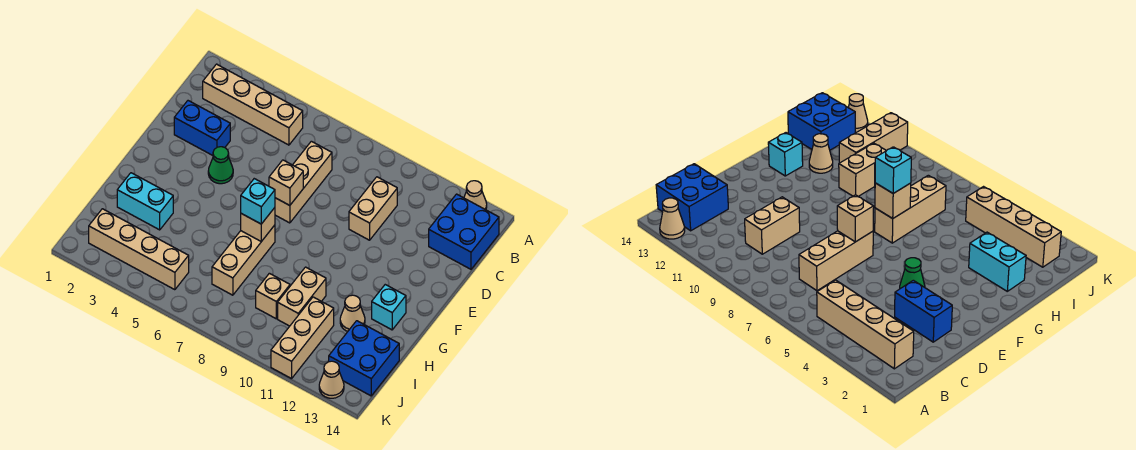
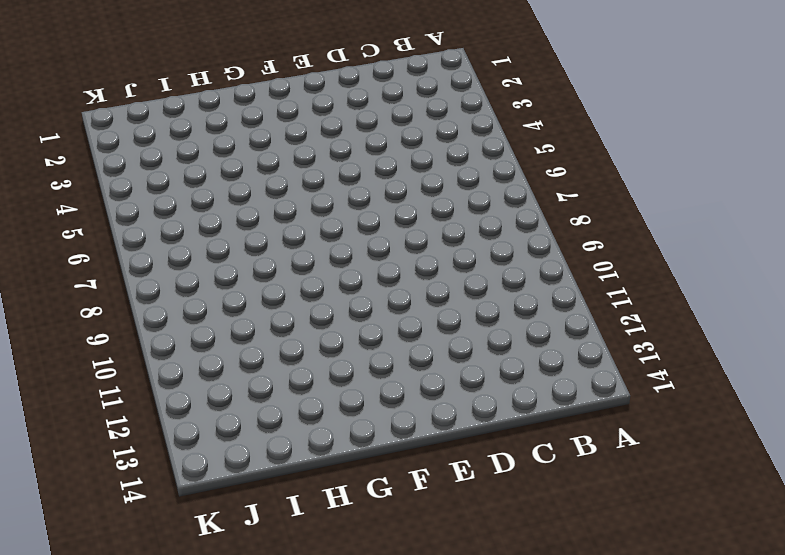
none -> tan 1x1 cone [464,181,487,210]
none -> tan 1x4 brick [203,64,303,145]
none -> blue 2x2 brick [429,194,499,269]

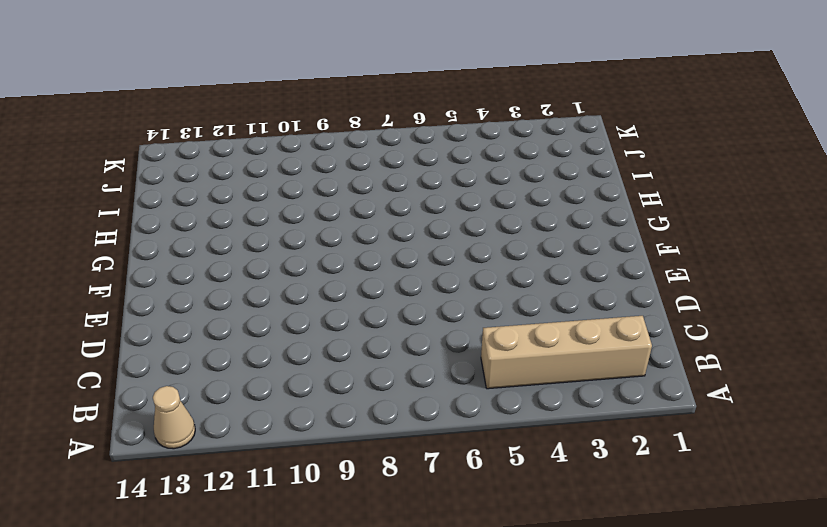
none -> blue 2x2 brick [429,194,499,269]
none -> tan 1x3 brick [275,141,332,223]
none -> tan 1x2 brick [349,177,397,240]

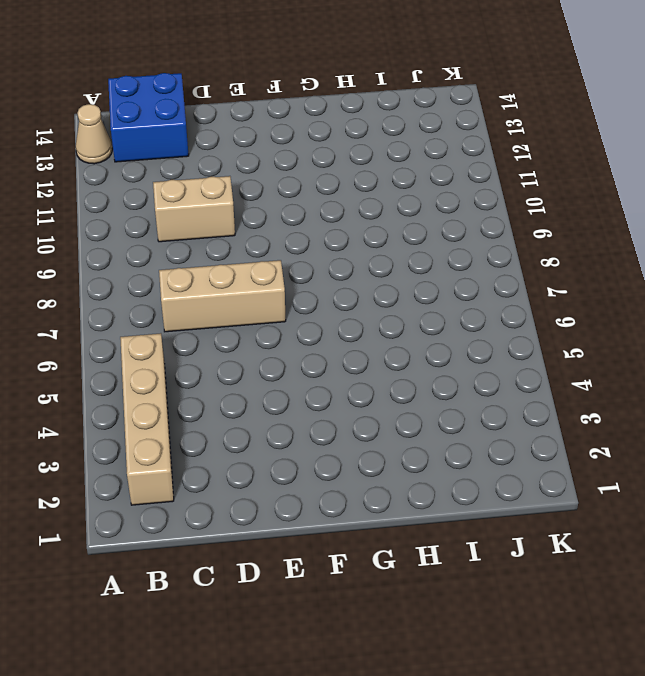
none -> blue 1x2 brick [174,101,230,155]
none -> green 1x1 cone [208,147,233,184]
none -> tan 1x3 brick [212,225,275,295]

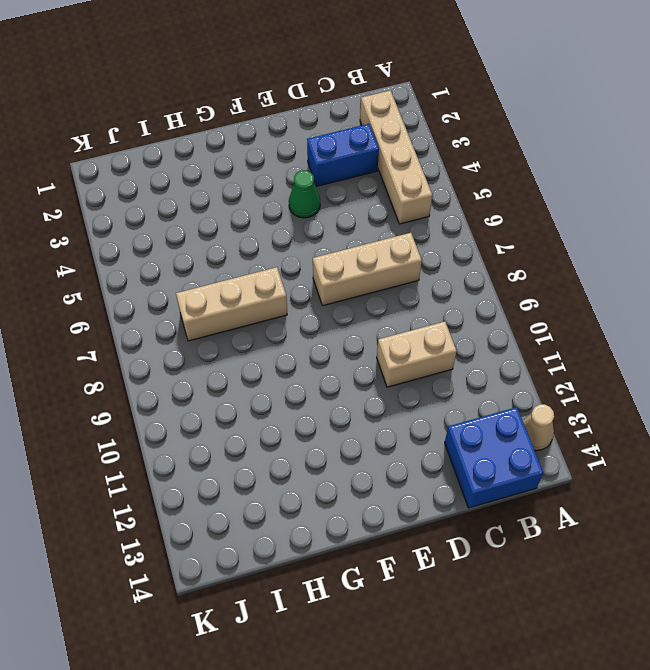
blue 1x2 brick [307,124,379,186] -> blue 1x2 brick turned to [174,101,230,155]
none -> cyan 1x1 brick [372,285,406,330]
none -> cyan 1x2 brick [117,173,173,230]
none -> tan 1x2 brick [278,267,326,326]

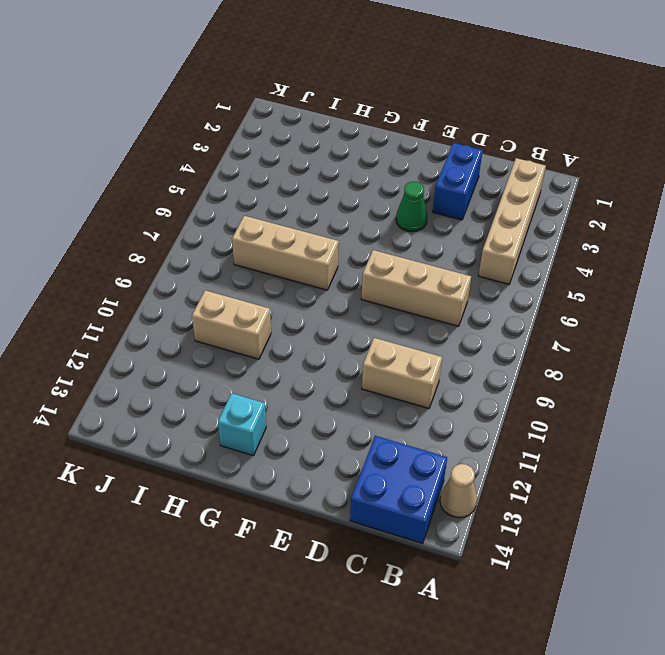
none -> cyan 1x2 brick [117,173,173,230]
none -> tan 1x1 cone [340,295,365,331]
none -> tan 1x1 brick [256,273,290,319]

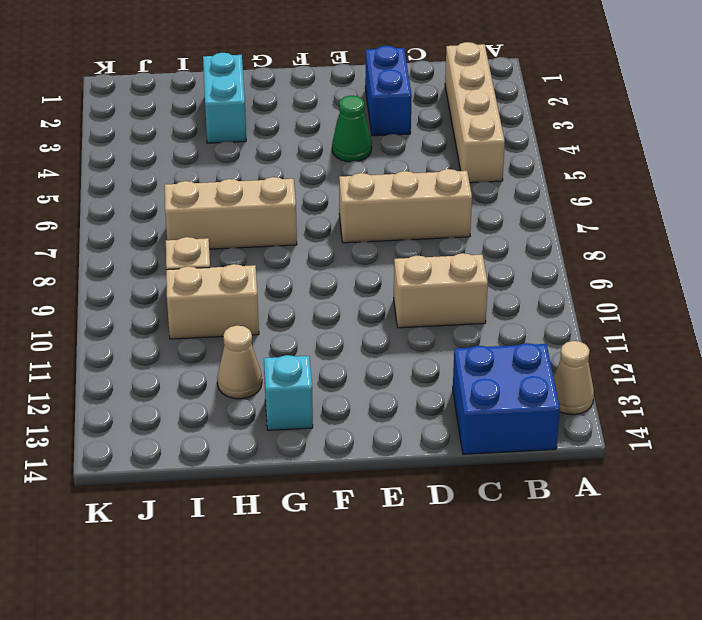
none -> tan 1x3 brick [271,297,334,379]
none -> blue 2x2 brick [329,321,399,396]
none -> tan 1x4 brick [89,209,189,290]

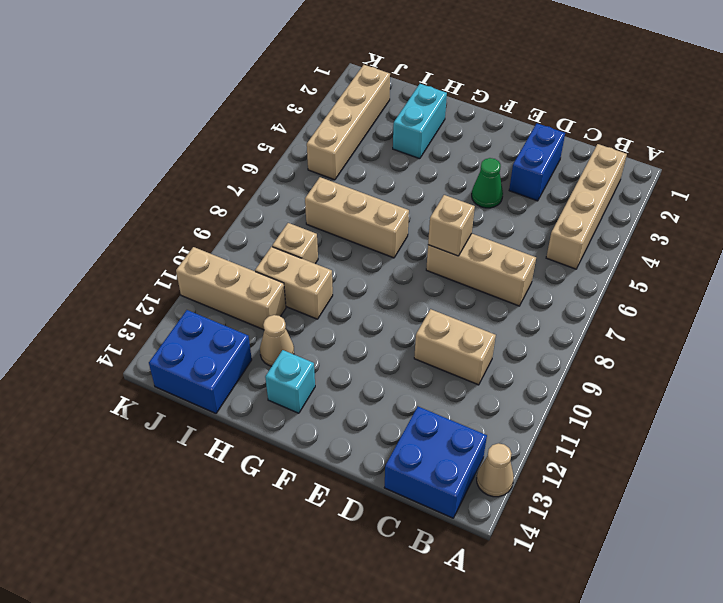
none -> tan 1x1 cone [319,361,344,398]
none -> tan 1x1 brick [241,208,275,241]
none -> cyan 1x1 brick [241,179,275,224]

